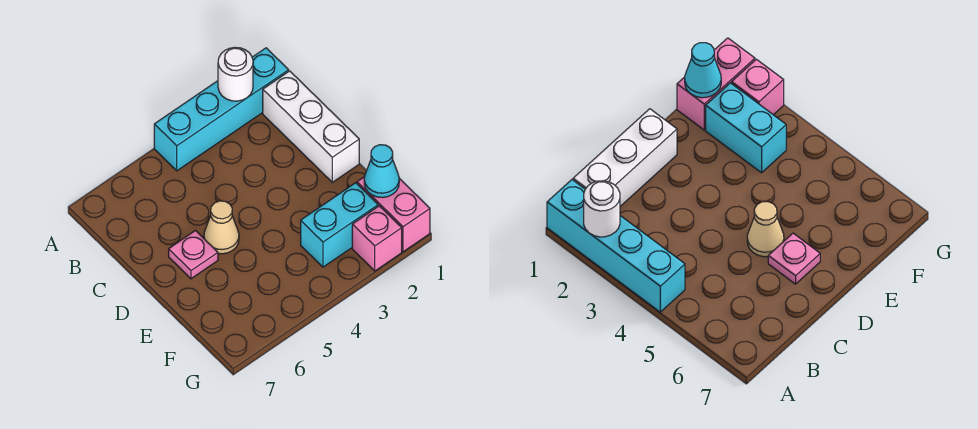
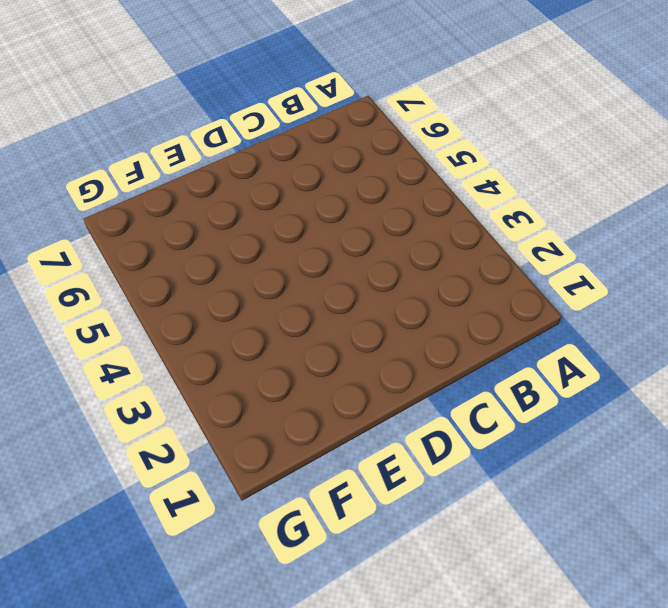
none -> cyan 1x4 brick [154,48,289,171]
none -> white 1x3 brick [263,71,359,182]

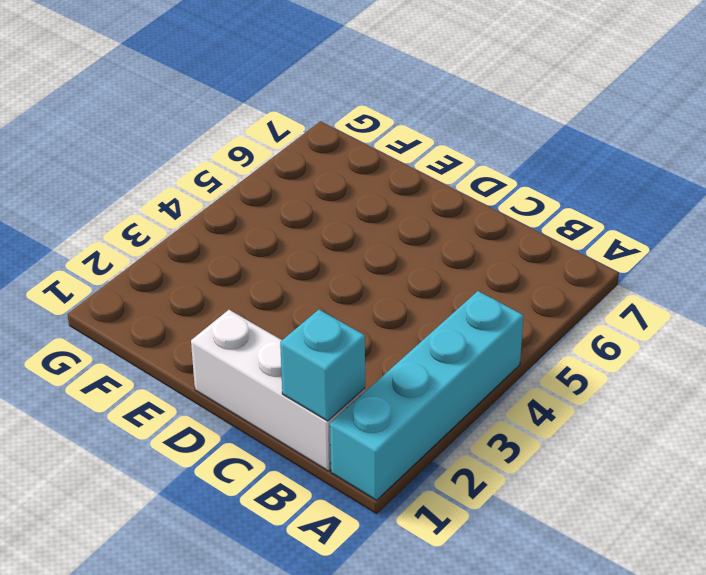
cyan 1x1 brick [280,310,365,421] -> none
none -> tan 1x1 cone [204,201,239,254]
none -> pink 1x1 plate [169,231,218,279]

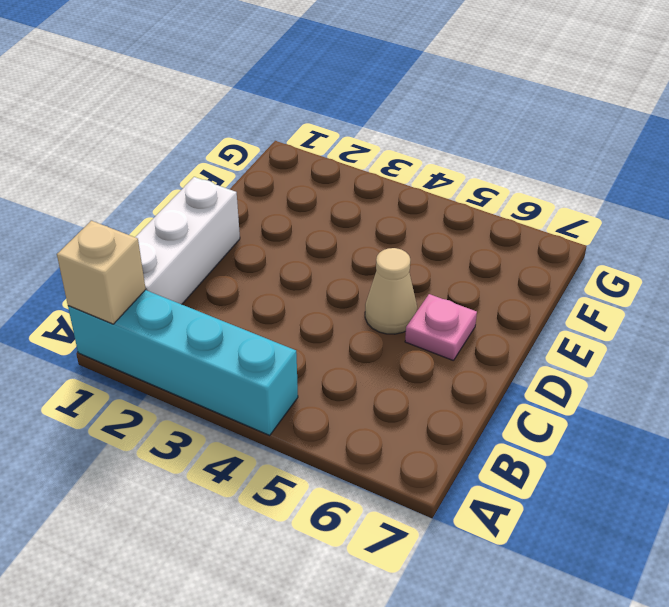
tan 1x1 brick [57,221,146,324] -> none
none -> pink 1x2 brick [357,177,430,252]
none -> cyan 1x2 brick [301,183,378,267]

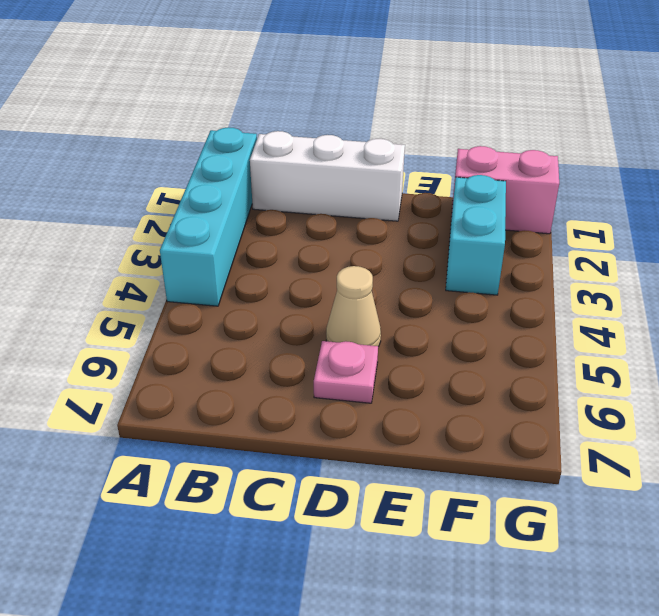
none -> pink 1x1 brick [352,206,402,271]
none -> white 1x1 round brick [218,47,253,101]

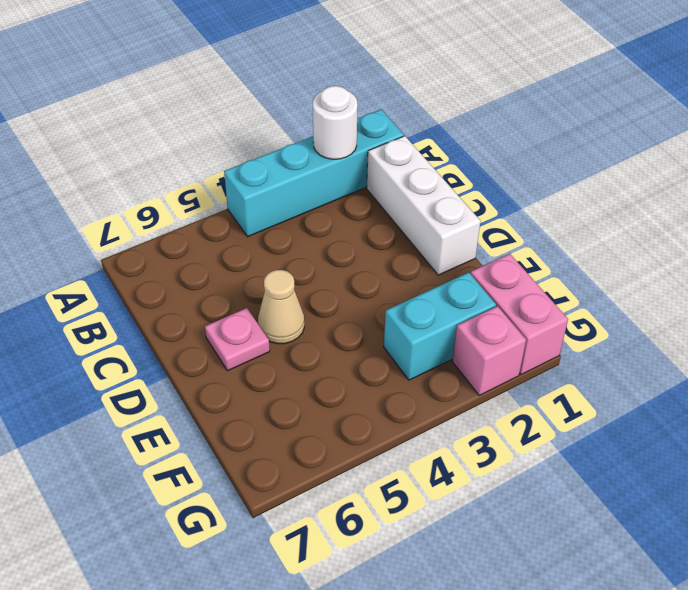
none -> cyan 1x1 cone [364,145,399,197]

